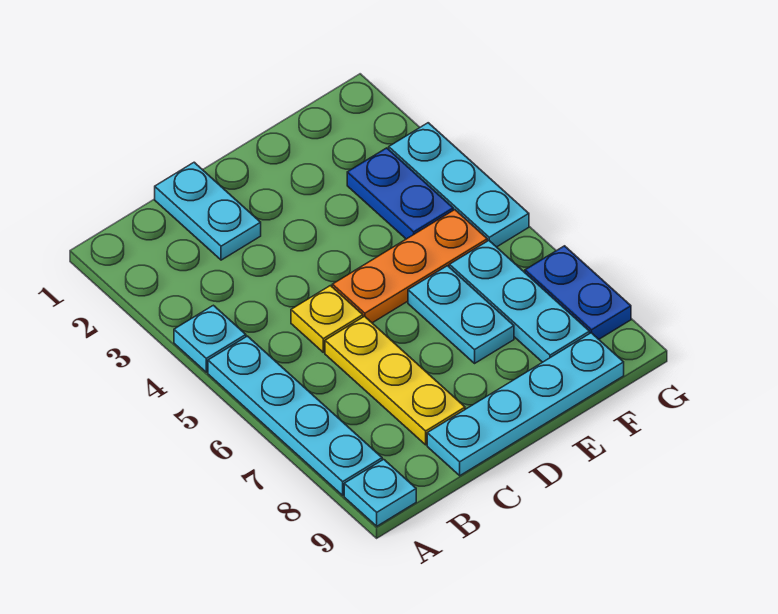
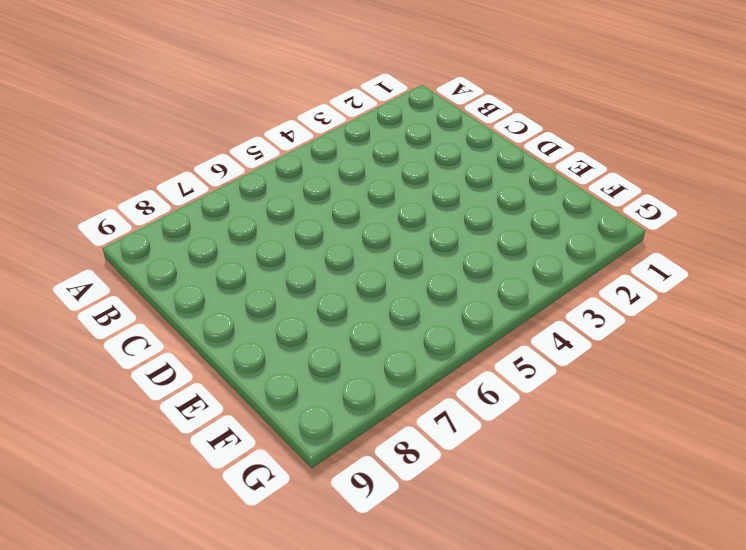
none -> cyan 1x1 plate [174,305,246,372]
none -> cyan 1x4 plate [208,336,382,495]
none -> cyan 1x1 plate [344,459,416,526]

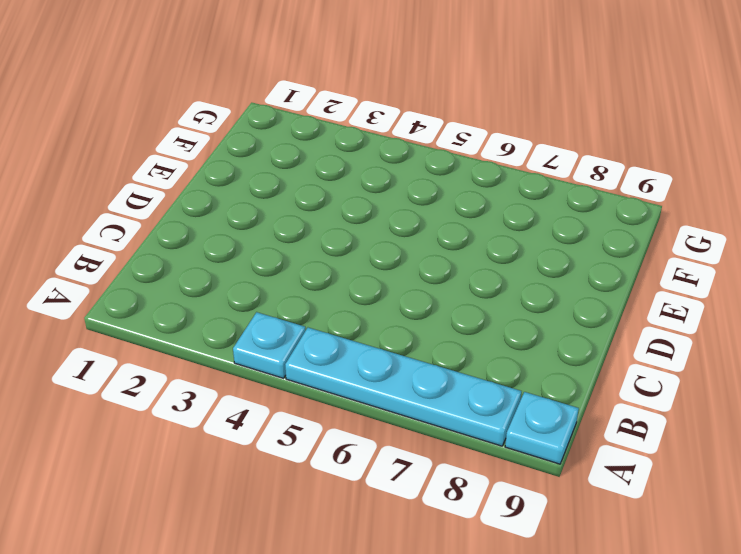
none -> cyan 1x2 plate [155,162,261,260]
none -> yellow 1x1 plate [291,286,363,352]
none -> yellow 1x3 plate [325,316,465,445]

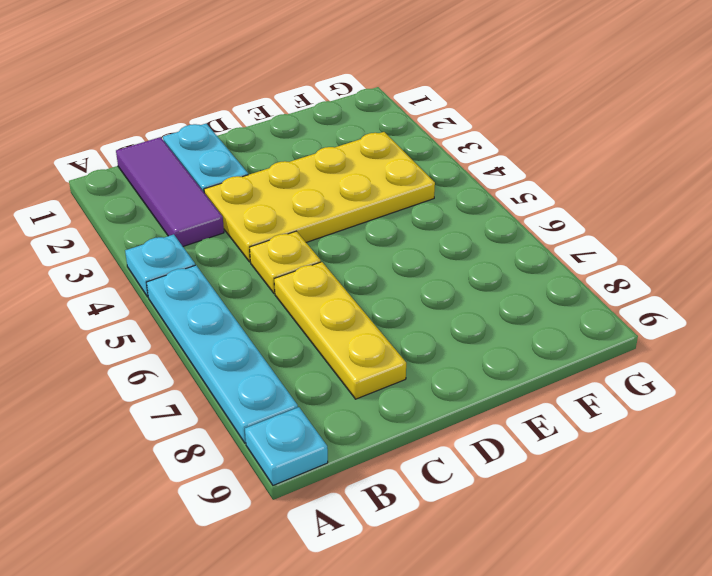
purple 1x3 tile [116,137,224,246] -> none
yellow 2x4 plate [204,132,435,262] -> blue 1x2 plate [347,148,453,239]
none -> cyan 1x4 plate [427,333,624,476]
none -> orange 1x3 plate [332,210,487,323]
none -> cyan 1x2 plate [408,266,514,363]

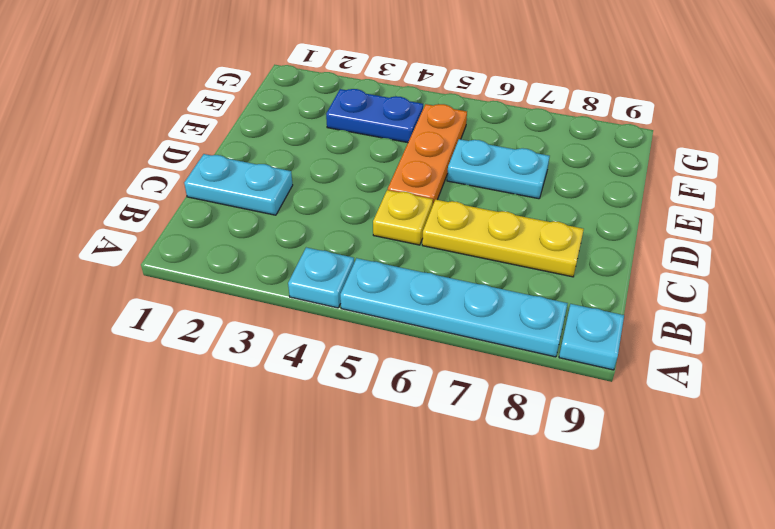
none -> cyan 1x4 plate [427,333,624,476]
none -> cyan 1x3 plate [449,241,590,362]
none -> cyan 1x3 plate [389,123,529,247]

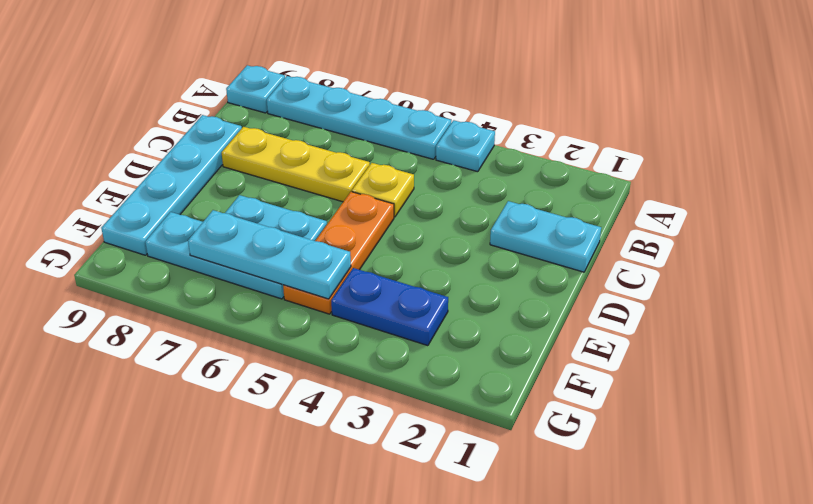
cyan 1x3 plate [188,210,351,299] -> cyan 1x3 plate moved to [389,123,529,247]
none -> blue 1x2 plate [525,246,631,339]

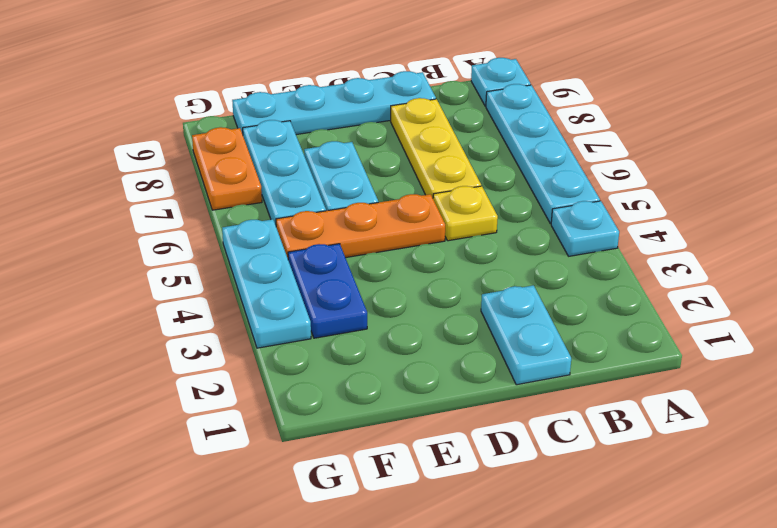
orange 1x2 plate [192,127,262,210] -> blue 1x2 plate [525,246,631,339]

